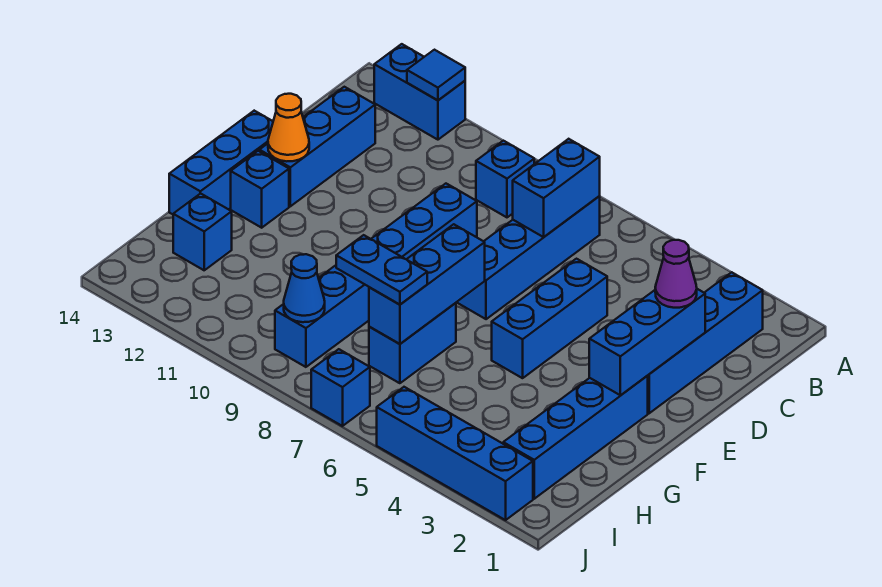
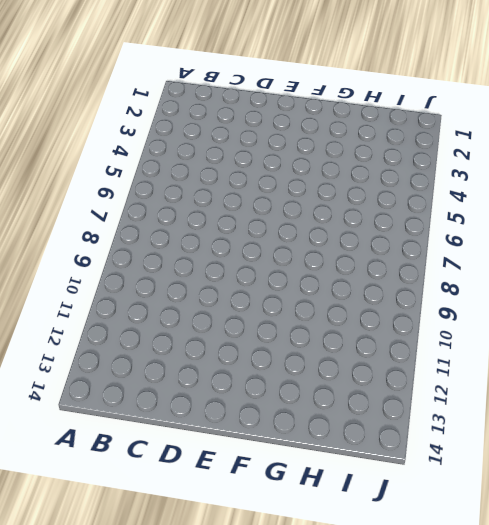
none -> blue 1x2 brick [374,44,465,140]
none -> blue 1x4 brick [648,272,763,413]
none -> blue 1x4 brick [457,196,600,319]

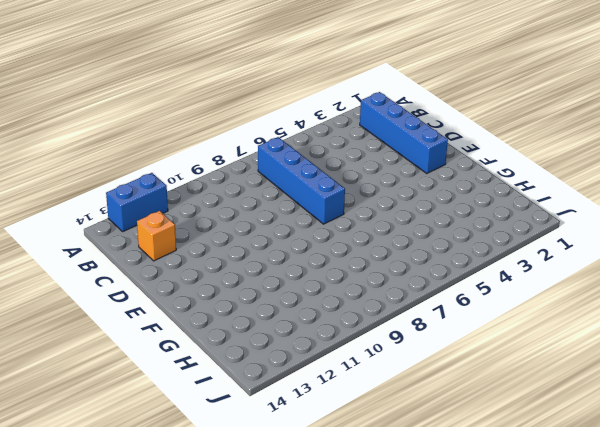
orange 1x1 brick [137,211,176,261] -> blue 1x3 brick [259,87,375,206]
none -> blue 1x1 brick [476,141,534,217]
none -> blue 1x3 brick [492,259,607,378]
none -> blue 1x6 brick [275,184,477,367]

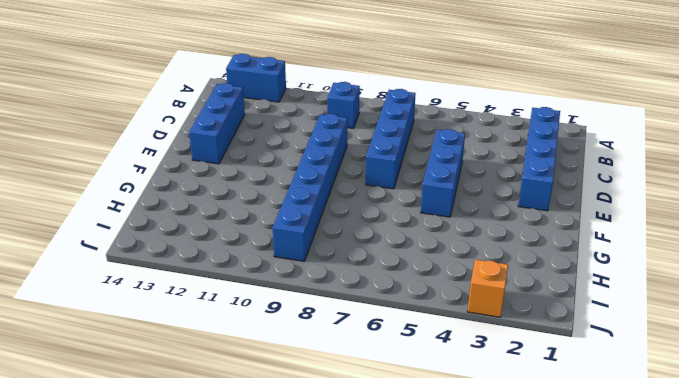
orange 1x1 brick [467,259,508,317] -> blue 1x4 brick [377,387,533,520]
none -> blue 1x3 brick [169,111,273,214]
none -> blue 1x4 brick [503,376,648,499]
none -> blue 1x1 brick [231,151,289,228]

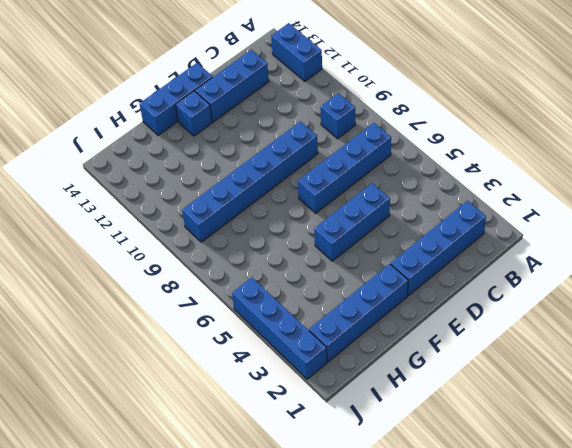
none -> blue 1x2 brick [369,303,456,383]
none -> blue 1x1 brick [173,193,232,270]
none -> blue 1x1 brick [311,349,370,426]

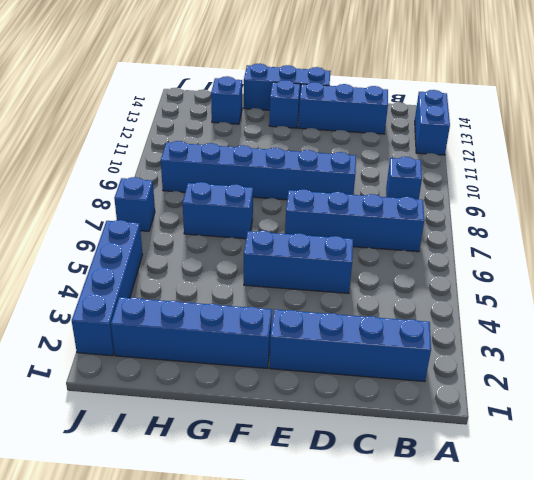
none -> blue 1x1 tile [407,50,465,100]
none -> blue 1x2 brick [513,139,600,237]
none -> blue 1x3 brick [589,289,705,395]

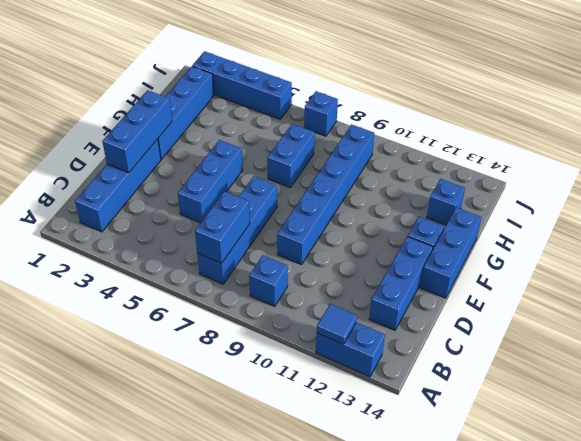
none -> orange 1x1 cone [268,94,309,161]
none -> blue 1x3 brick [369,224,485,344]
none -> blue 1x1 cone [284,254,325,322]

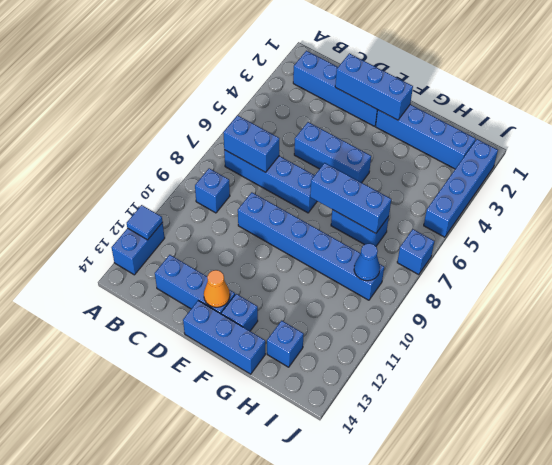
none -> purple 1x1 cone [655,240,697,308]
none -> blue 1x2 plate [336,235,427,304]

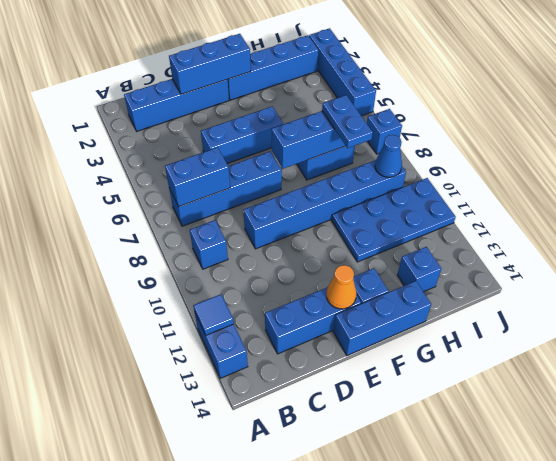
blue 2x4 plate [332,178,456,262] -> none
none -> purple 1x1 cone [655,240,697,308]

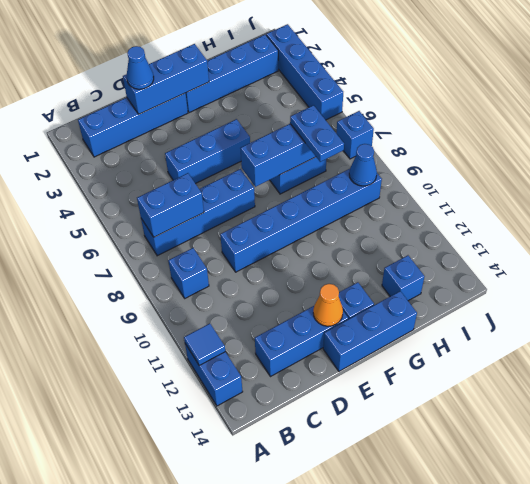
blue 1x1 cone [127,46,154,89] -> purple 1x1 cone [655,240,697,308]

